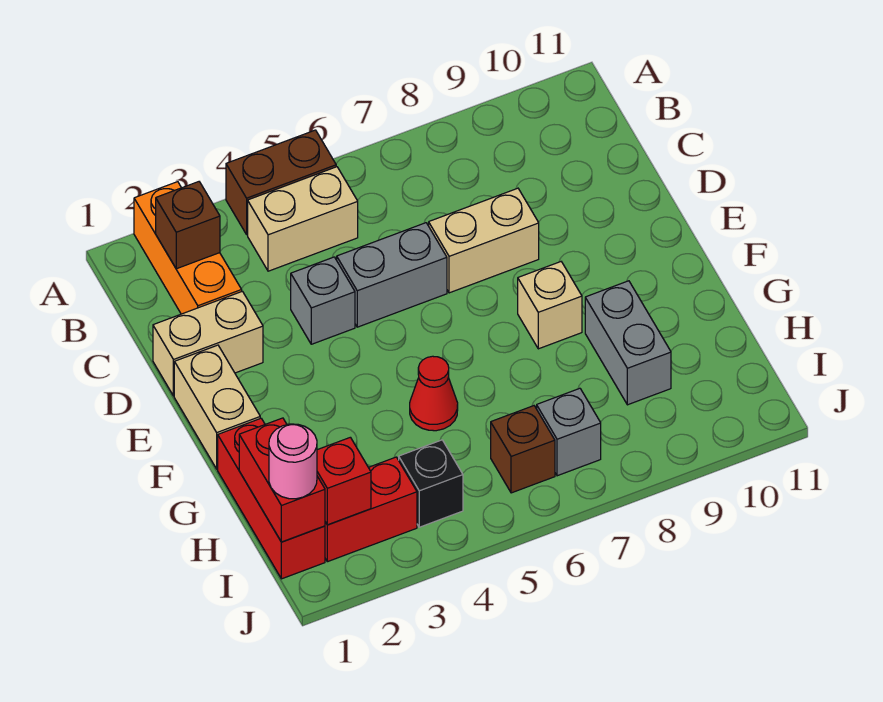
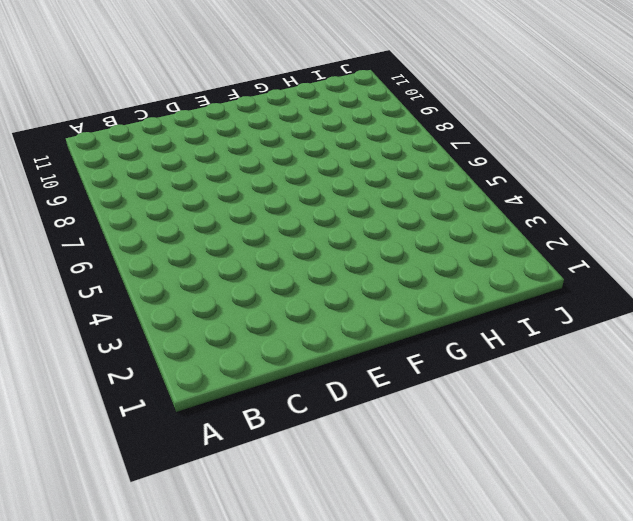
none -> orange 1x3 brick [134,182,242,314]
none -> brown 1x2 brick [226,130,336,234]
none -> tan 1x2 brick [248,167,358,271]

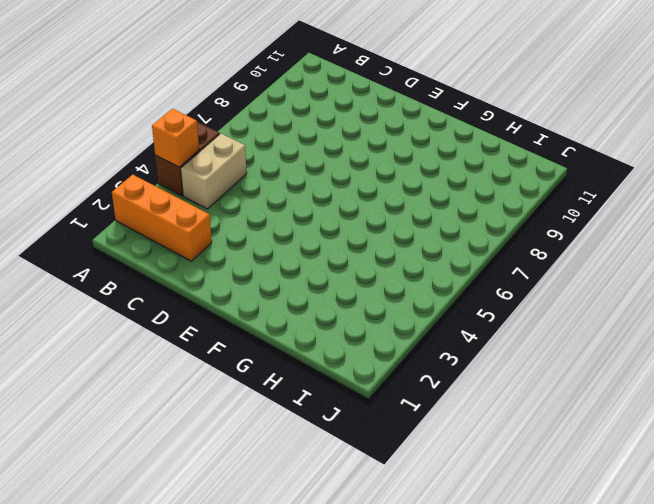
orange 1x1 brick [152,109,199,167] -> none
none -> tan 1x2 brick [153,291,263,396]
none -> grey 1x1 brick [291,257,355,344]
none -> grey 1x2 brick [337,223,447,327]

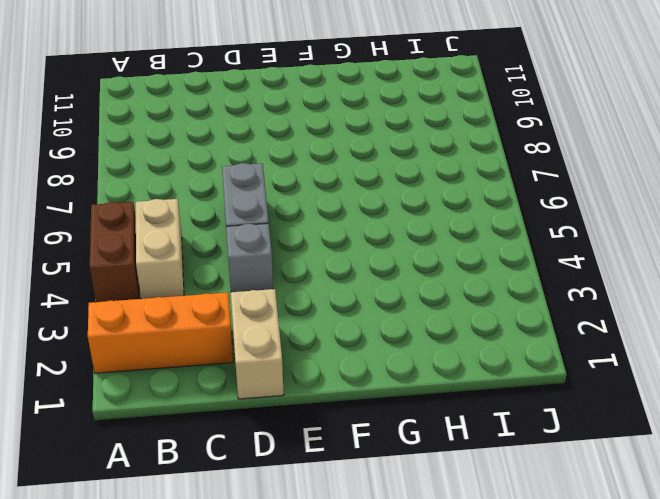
none -> tan 1x2 brick [429,188,539,293]
none -> tan 1x2 brick [174,345,260,469]
none -> tan 1x1 brick [518,262,582,349]

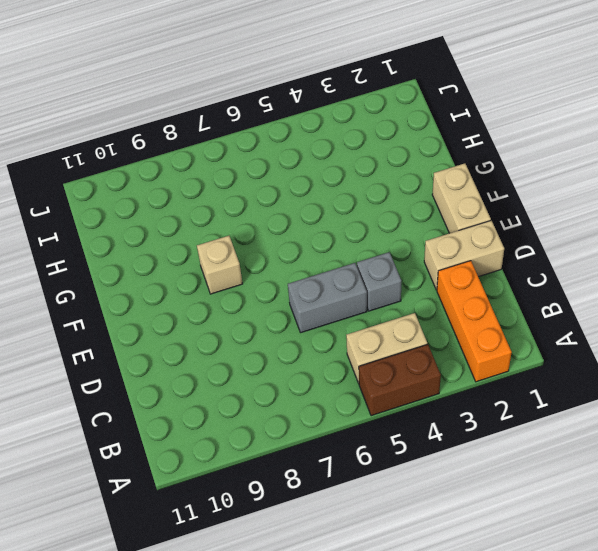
none -> tan 1x2 brick [429,188,539,293]
none -> red 1x3 brick [218,418,325,579]
none -> red 1x1 cone [410,356,458,431]

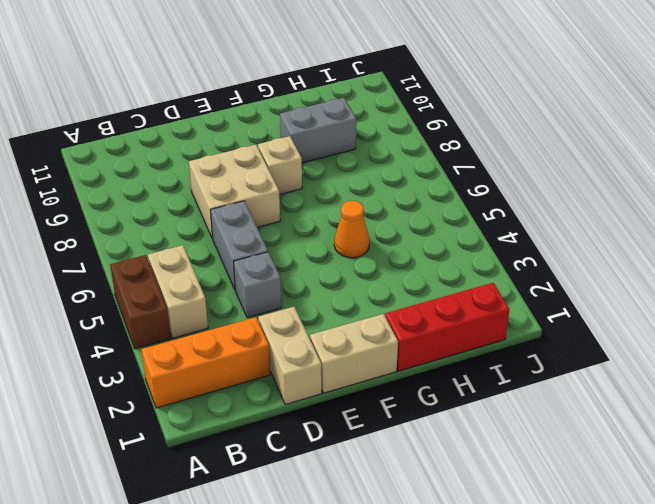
tan 2x2 brick [189,145,280,239] -> tan 1x2 brick [429,188,539,293]
orange 1x1 cone [334,201,370,258] -> red 1x1 cone [410,356,458,431]
none -> red 1x2 brick [325,457,417,562]
none -> black 1x1 brick [399,440,463,527]
none -> brown 1x1 brick [491,406,555,493]

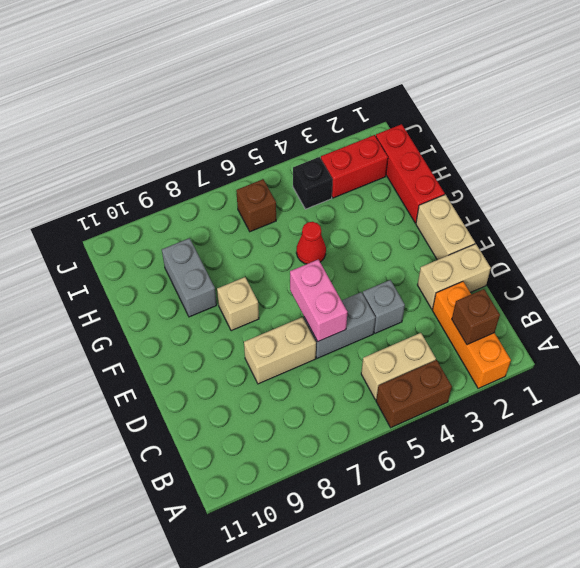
pink 1x2 brick [290,259,347,341] -> none
none -> grey 1x1 brick [537,388,601,476]
none -> red 1x2 brick [239,418,325,542]
none -> red 1x1 brick [317,437,371,525]

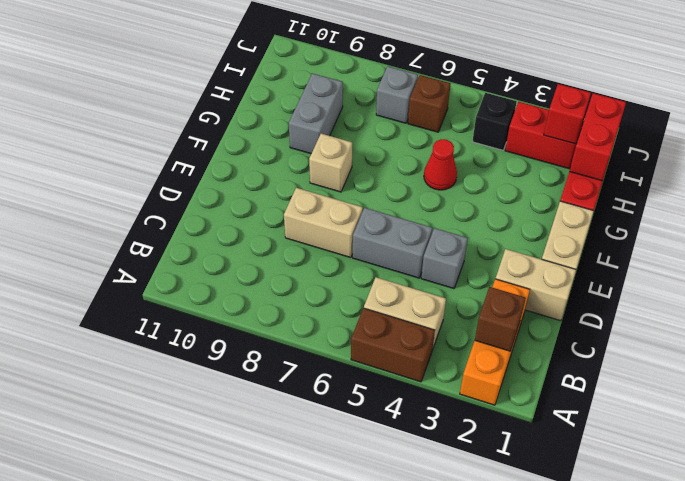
none -> pink 1x1 round brick [269,424,317,499]

